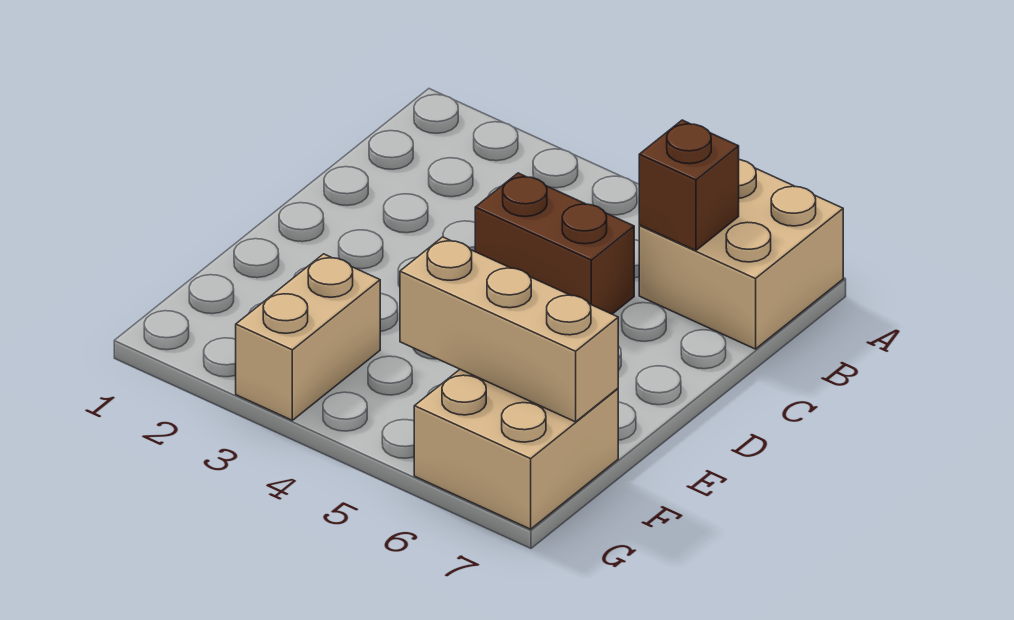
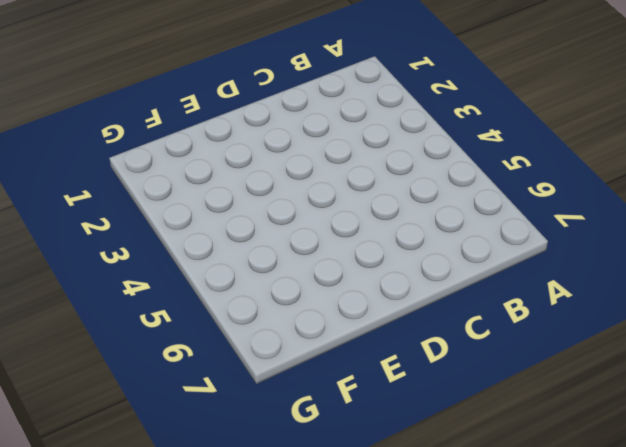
none -> tan 2x2 brick [639,160,843,349]
none -> brown 1x2 brick [475,173,634,314]

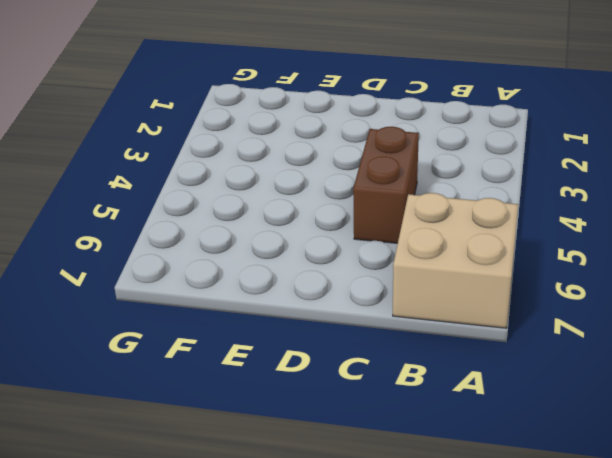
none -> tan 1x2 brick [236,254,380,420]
none -> tan 2x2 brick [414,369,618,529]

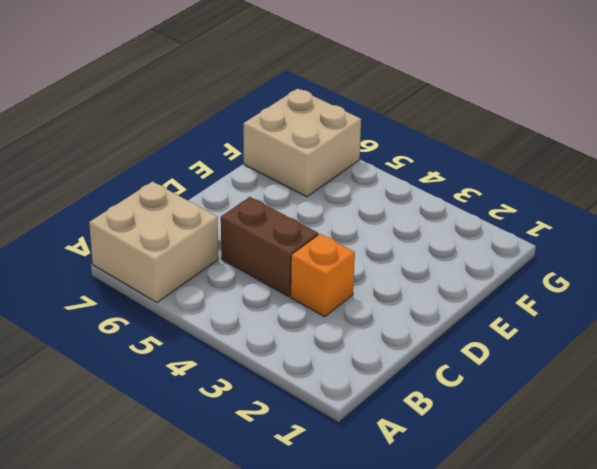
orange 1x1 brick [291,234,355,317] -> none
none -> tan 1x2 brick [236,254,380,420]
none -> brown 1x1 brick [639,120,739,251]

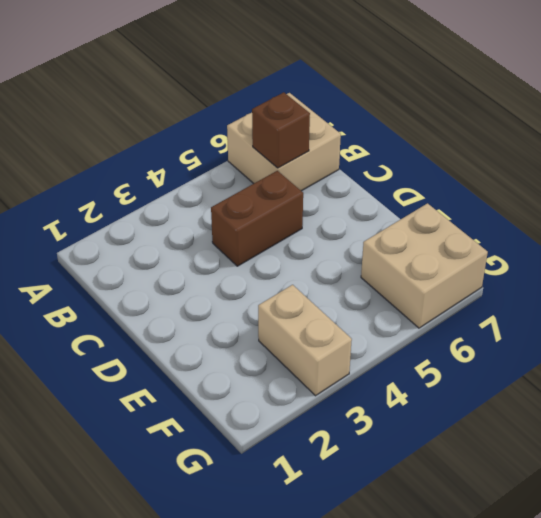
none -> tan 1x3 brick [400,237,618,422]

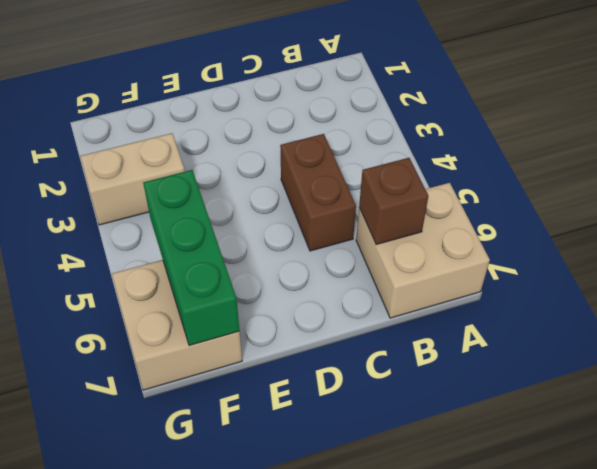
green 1x3 brick [143,170,239,346] -> tan 1x3 brick [400,237,618,422]

